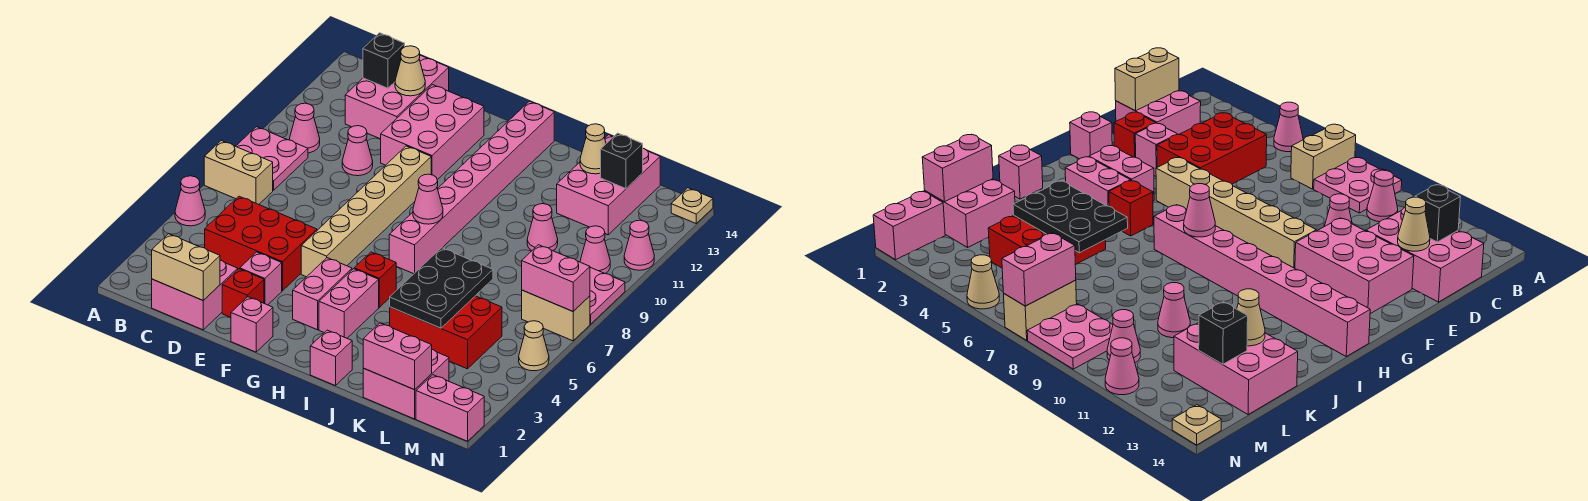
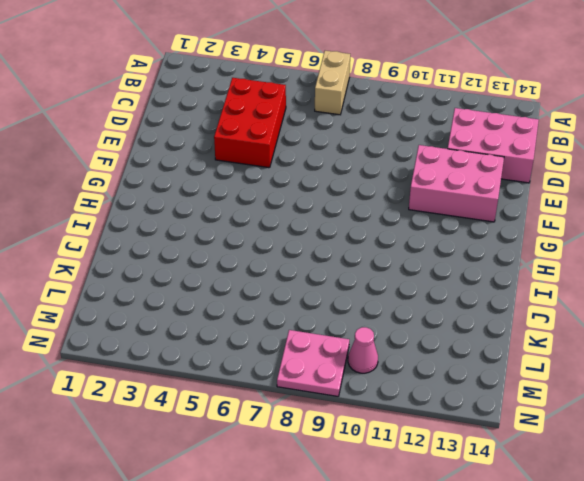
none -> pink 1x1 cone [175,176,205,226]
none -> pink 2x2 plate [236,127,308,190]
none -> pink 1x1 cone [289,103,320,153]
none -> pink 2x2 brick [152,260,238,330]

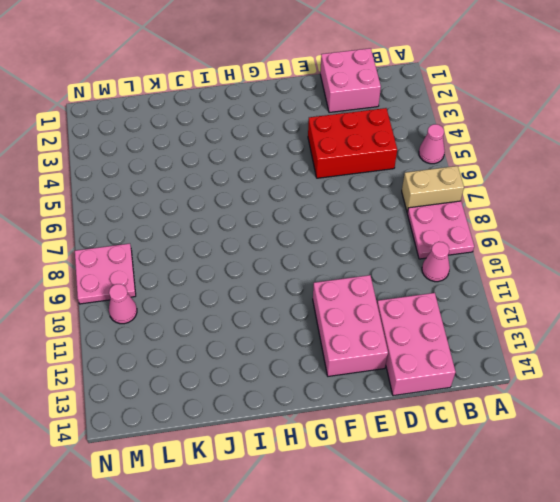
none -> pink 1x1 cone [342,126,373,176]
none -> red 1x1 brick [222,269,264,317]
none -> pink 1x1 brick [240,252,282,305]
none -> pink 1x1 brick [231,297,273,352]

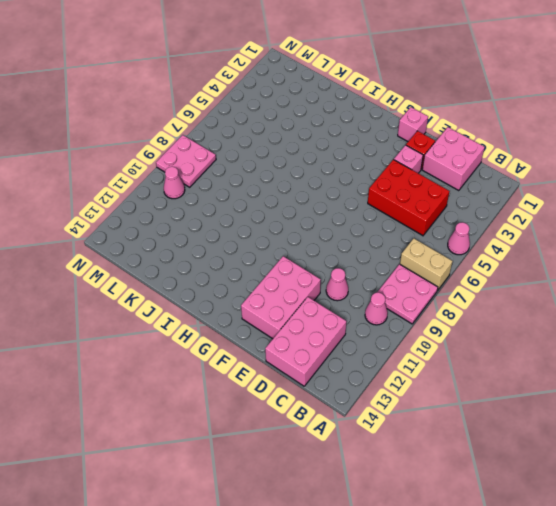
none -> tan 1x6 brick [301,146,431,277]
none -> pink 1x2 brick [293,258,352,330]
none -> pink 1x2 brick [319,269,379,338]
none -> red 1x1 brick [354,252,396,307]

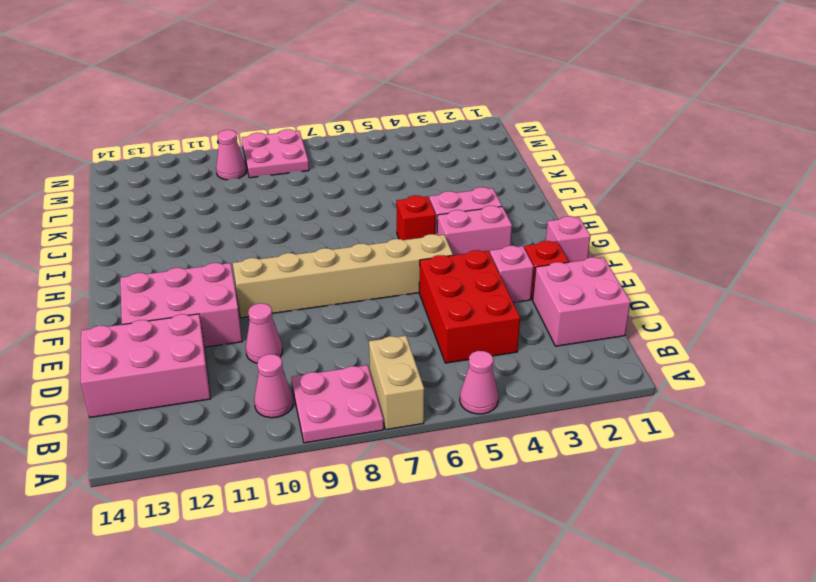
none -> pink 1x8 brick [389,101,554,274]
none -> pink 1x1 brick [310,330,352,386]
none -> red 2x3 brick [390,296,502,369]
none -> pink 2x2 brick [363,350,449,419]

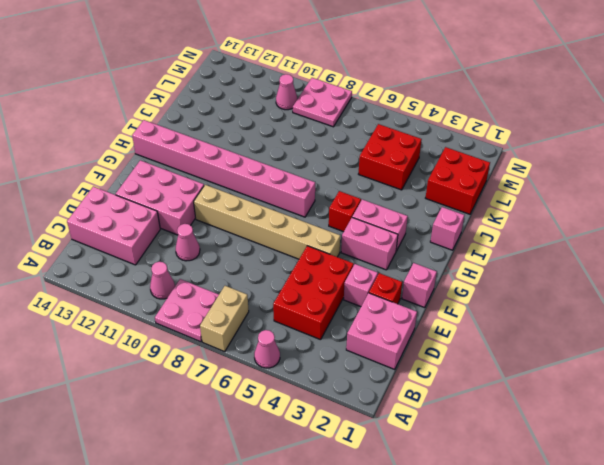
red 2x2 brick [426,147,490,214] -> pink 2x2 brick [363,350,449,419]
red 2x2 brick [359,124,422,190] -> red 2x3 brick [390,296,502,369]
none -> pink 1x1 cone [527,204,558,251]
none -> pink 2x3 brick [557,135,660,235]
none -> pink 1x2 brick [416,375,484,441]
none -> tan 1x2 brick [522,290,590,341]

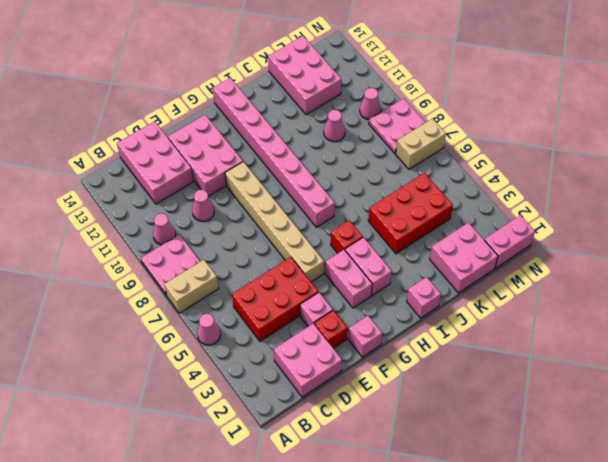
none -> tan 1x1 cone [519,321,549,371]
none -> pink 1x1 cone [624,220,654,270]
none -> tan 1x1 plate [671,188,713,223]
none -> tan 1x2 brick [152,234,220,300]

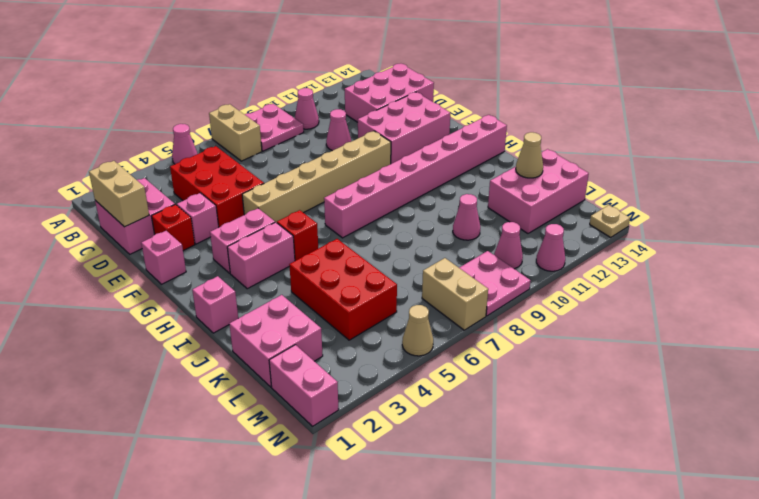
none -> black 1x1 brick [363,33,405,88]
none -> tan 1x1 cone [395,46,425,96]
none -> pink 1x1 cone [413,174,443,224]
none -> black 2x3 plate [390,248,493,328]

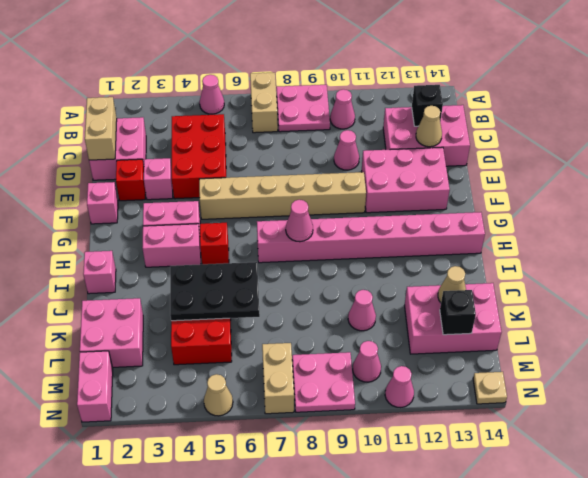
none -> pink 1x2 brick [363,323,432,390]
none -> pink 1x2 brick [522,245,590,311]

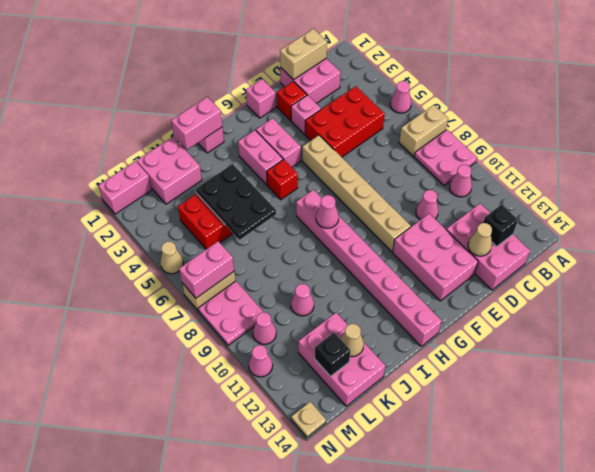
pink 1x2 brick [171,97,222,150] -> pink 1x2 brick moved to [363,323,432,390]

